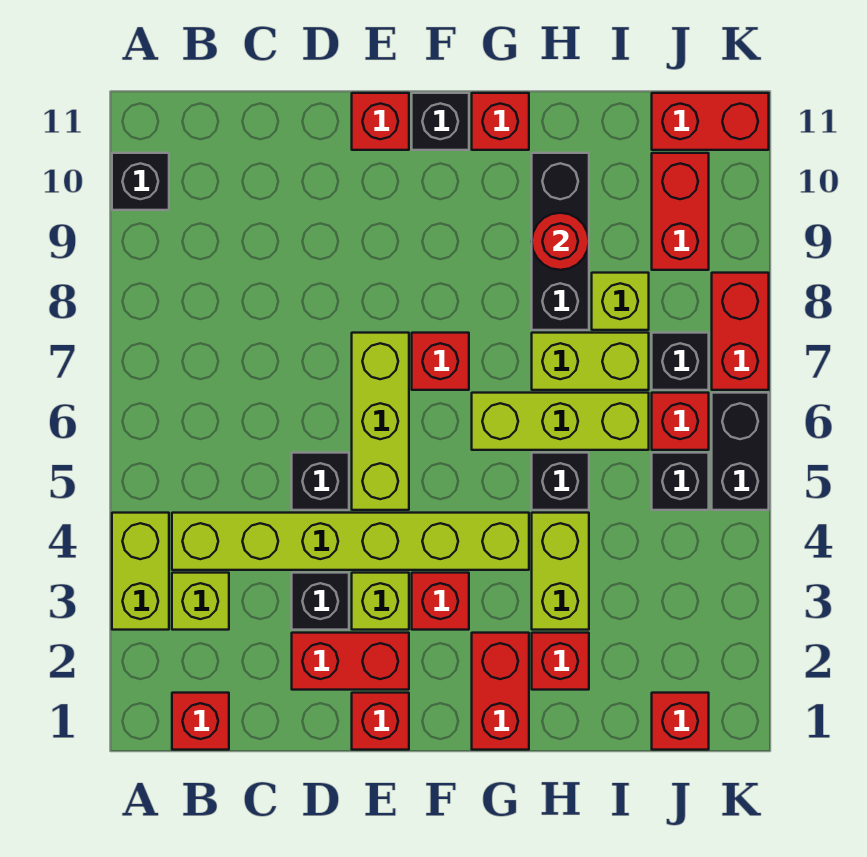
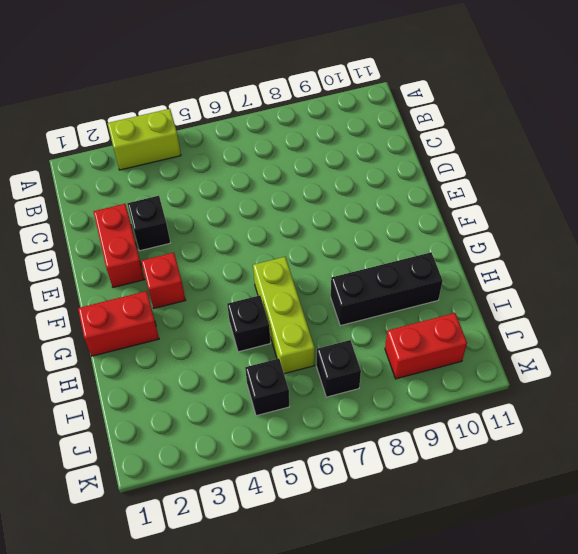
none -> black 1x1 brick [112,153,169,210]
none -> red 1x1 brick [172,693,229,750]
none -> lime 1x1 brick [172,573,229,630]
none -> lime 1x6 brick [172,513,529,570]

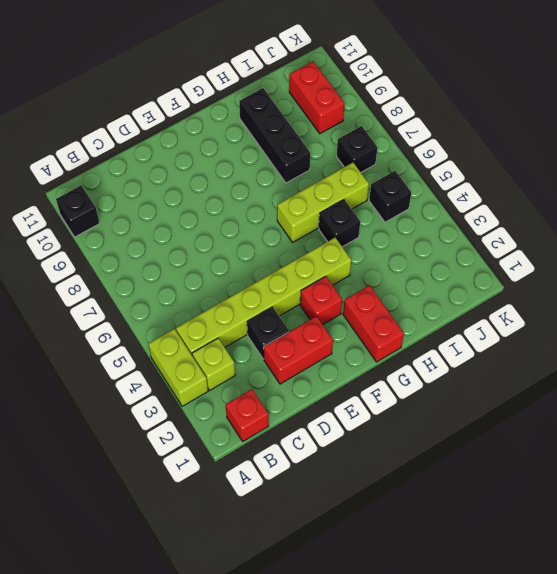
none -> black 1x1 brick [292,453,349,510]
none -> red 1x1 brick [352,693,409,750]
none -> lime 1x1 brick [352,573,409,630]
none -> lime 1x3 brick [352,333,409,510]

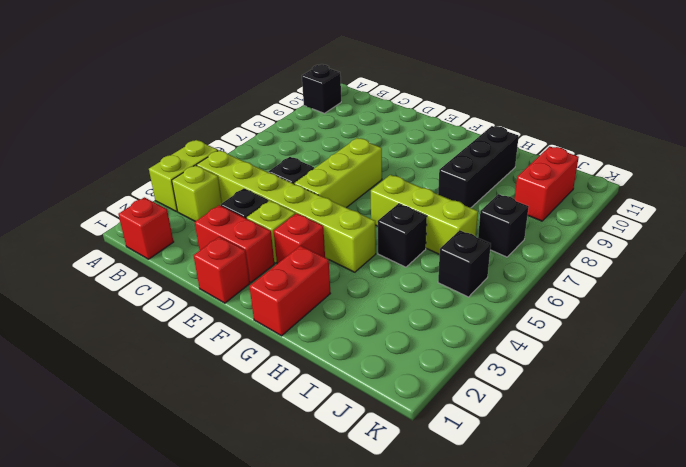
none -> red 1x1 brick [352,93,409,150]
none -> red 1x1 brick [412,333,469,390]
none -> black 1x1 brick [412,93,469,150]
none -> red 1x1 brick [472,93,529,150]

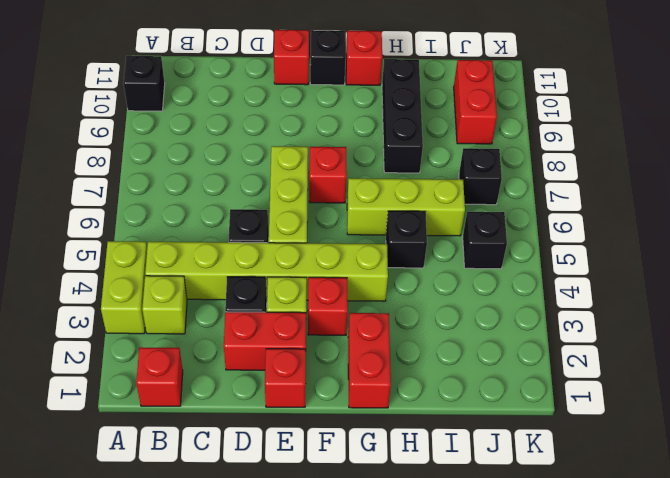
none -> red 1x1 brick [532,633,589,690]
none -> lime 1x2 brick [532,513,589,630]
none -> lime 1x2 brick [532,333,649,390]
none -> lime 1x1 brick [592,273,649,330]

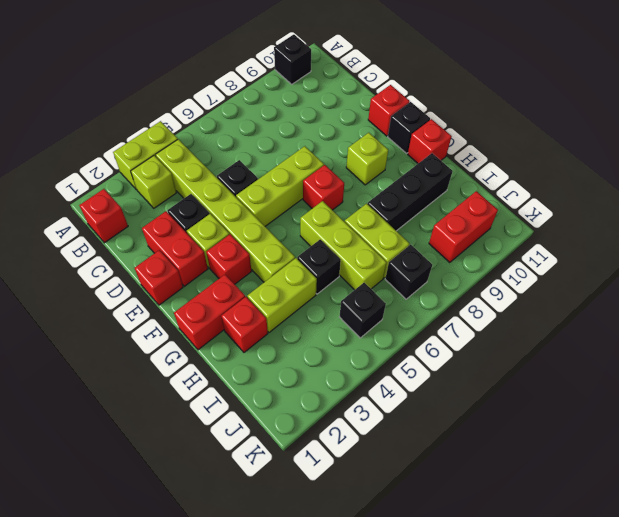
lime 1x1 brick [346,133,388,185] -> lime 1x1 brick moved to [592,273,649,330]
none -> red 1x1 brick [652,693,709,750]
none -> red 1x1 brick [652,393,709,450]
none -> red 1x2 brick [652,93,769,150]
none -> black 1x2 brick [712,393,769,510]

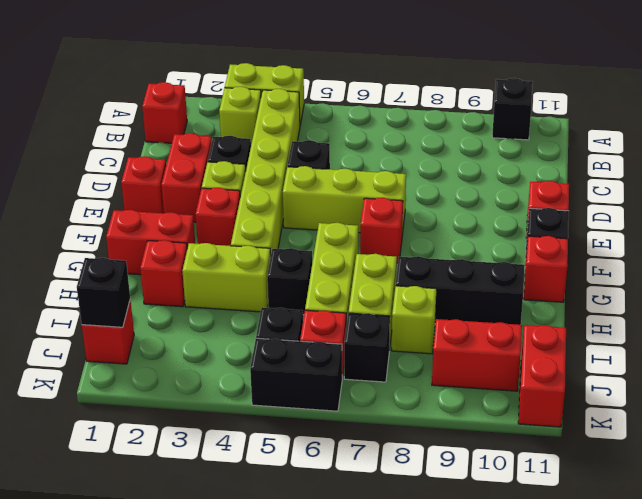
black 1x1 brick [77,258,130,327] -> none
none -> red 1x2 brick [712,273,769,390]
none -> red 1x1 round brick [532,213,589,270]

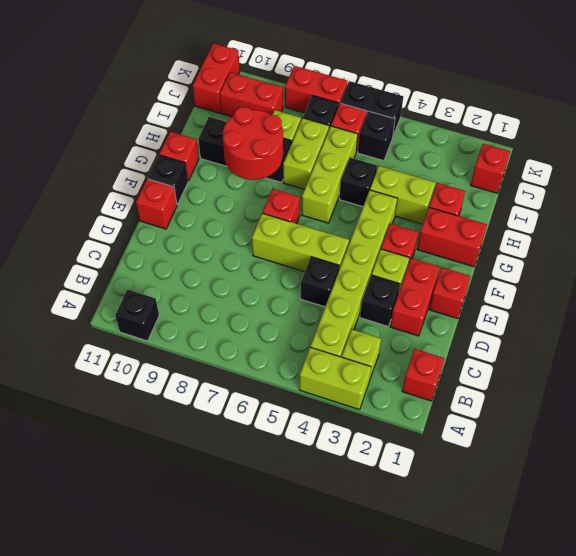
red 2x2 round brick [223,107,283,180] -> red 1x1 round brick [532,213,589,270]

